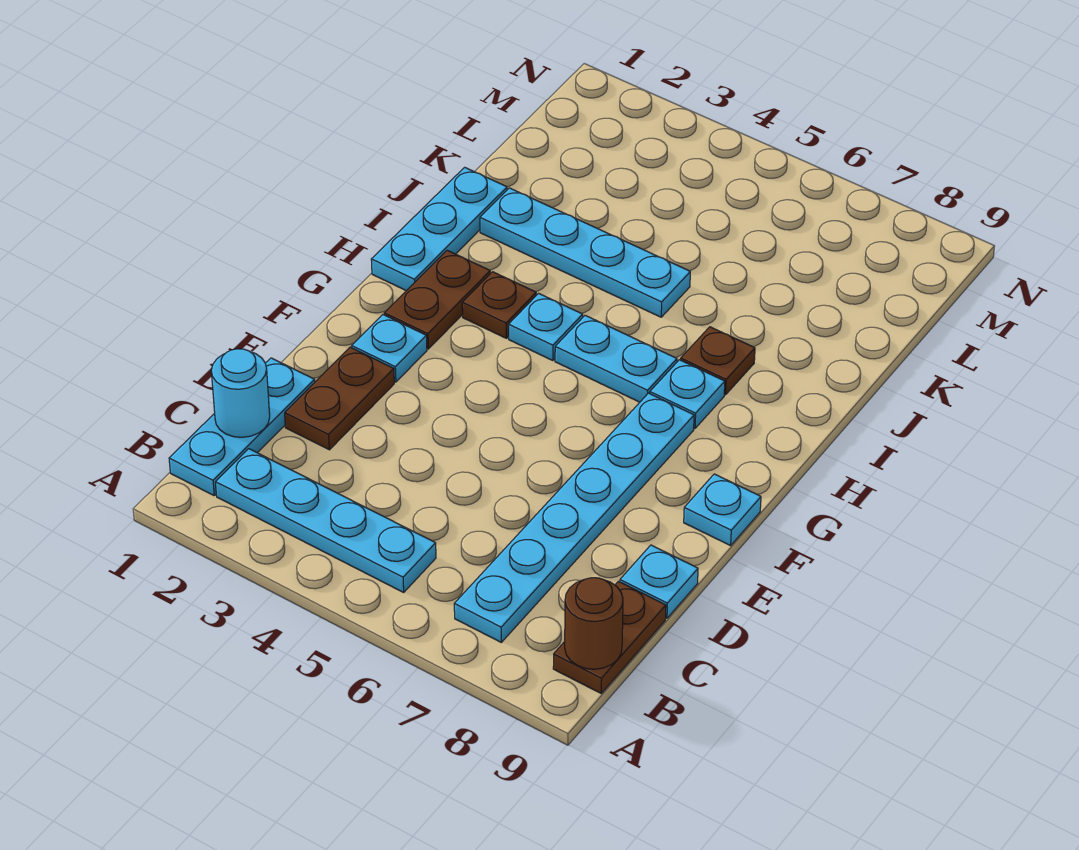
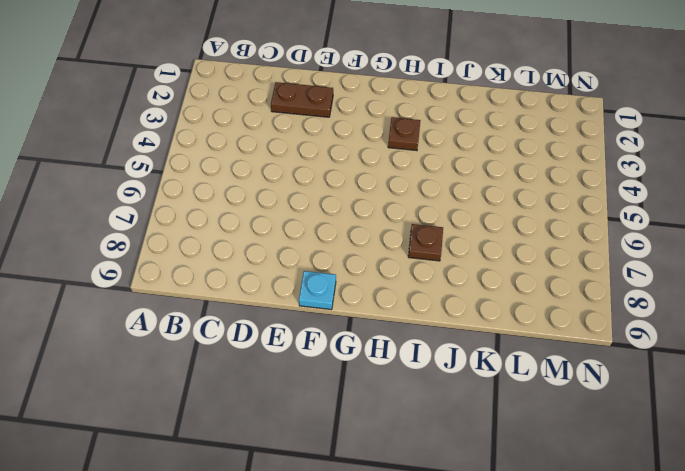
none -> cyan 1x3 plate [169,358,315,495]
none -> cyan 1x4 plate [215,449,436,592]
none -> cyan 1x6 plate [454,393,694,642]

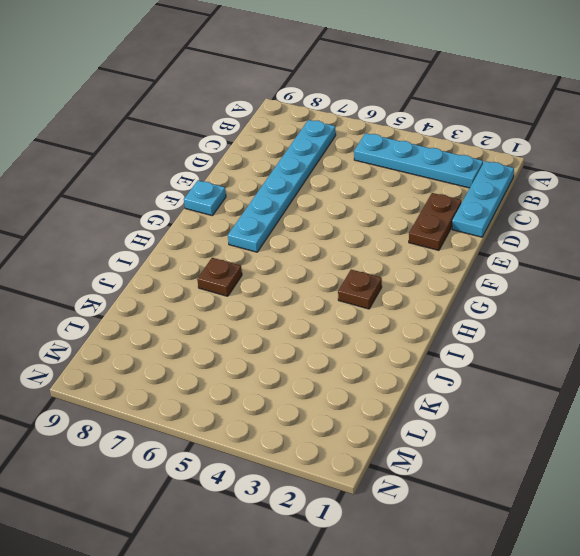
none -> brown 1x2 plate [553,581,666,693]
none -> cyan 1x1 plate [620,545,698,618]
none -> cyan 1x1 plate [352,315,427,382]

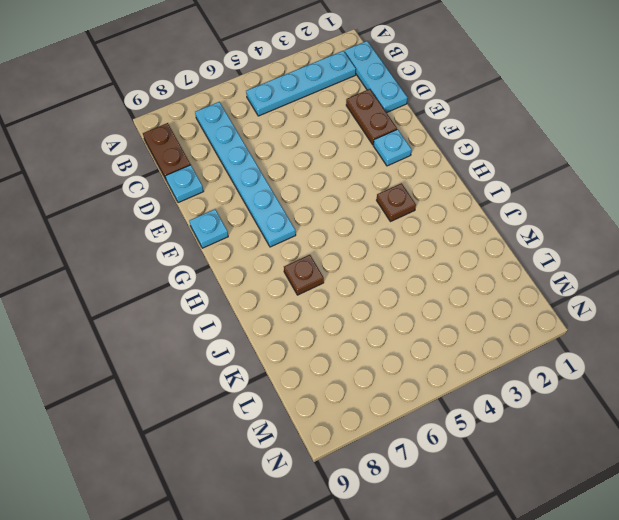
none -> brown 1x2 plate [384,250,490,349]
none -> cyan 1x3 plate [371,167,507,291]
none -> cyan 1x1 plate [509,293,583,361]

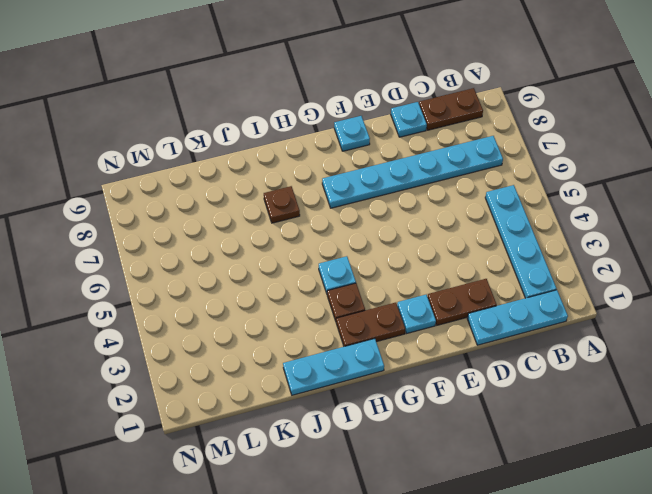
none -> cyan 1x2 plate [555,315,677,402]
none -> cyan 1x1 plate [650,360,725,428]
none -> cyan 1x4 plate [480,188,690,317]

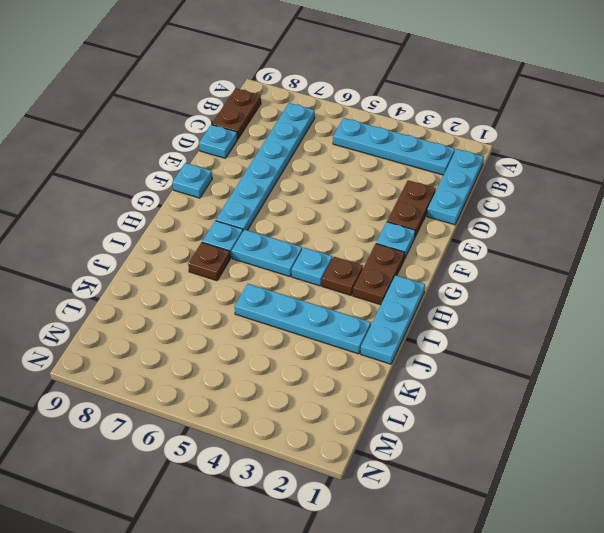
none -> brown 1x1 round brick [565,578,623,669]
none -> cyan 1x1 round brick [211,349,270,437]

